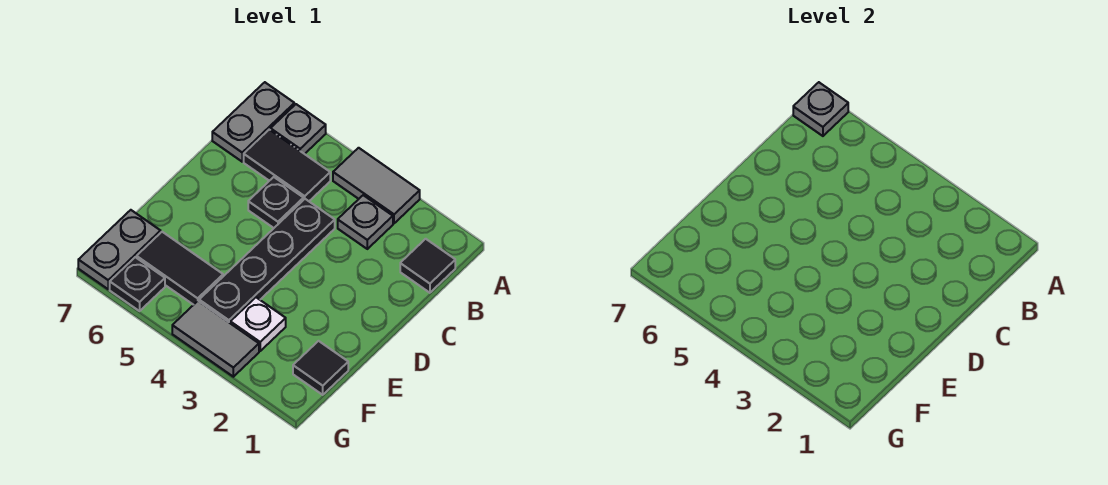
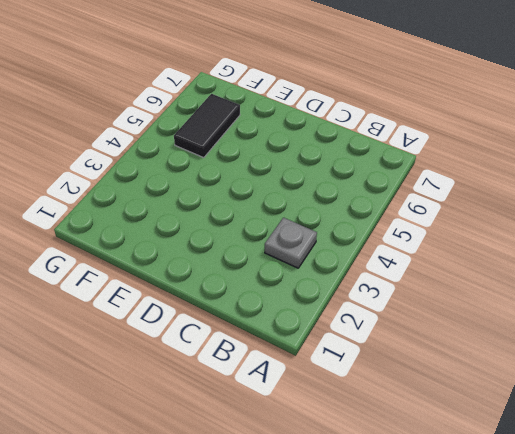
none -> grey 1x2 tile [333,148,420,223]
none -> grey 1x1 plate [270,104,326,154]
none -> grey 1x2 plate [212,82,294,162]

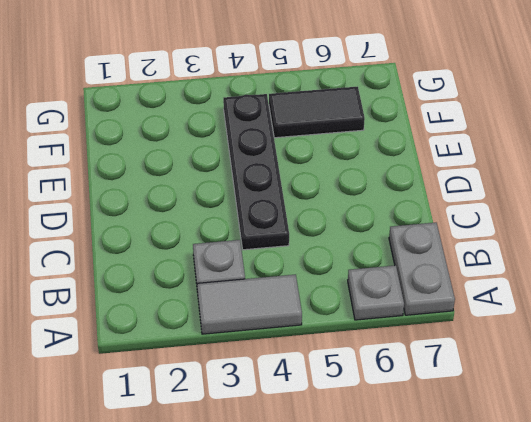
none -> black 1x1 tile [400,239,455,293]
none -> black 1x2 tile [244,130,330,201]
none -> black 1x1 plate [248,177,304,228]

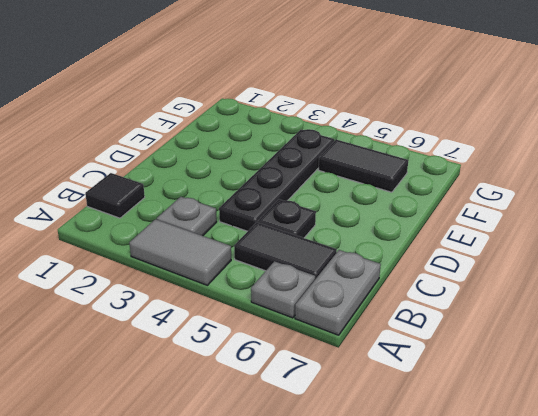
none -> black 1x1 tile [293,341,348,395]
none -> white 1x1 plate [230,297,286,351]
none -> grey 1x2 plate [78,210,161,289]

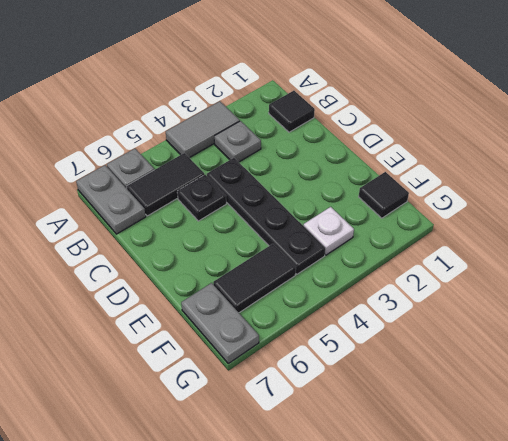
none -> grey 1x2 tile [172,301,259,377]
none -> black 1x1 plate [110,257,165,311]
none -> grey 1x1 plate [793,82,848,136]

